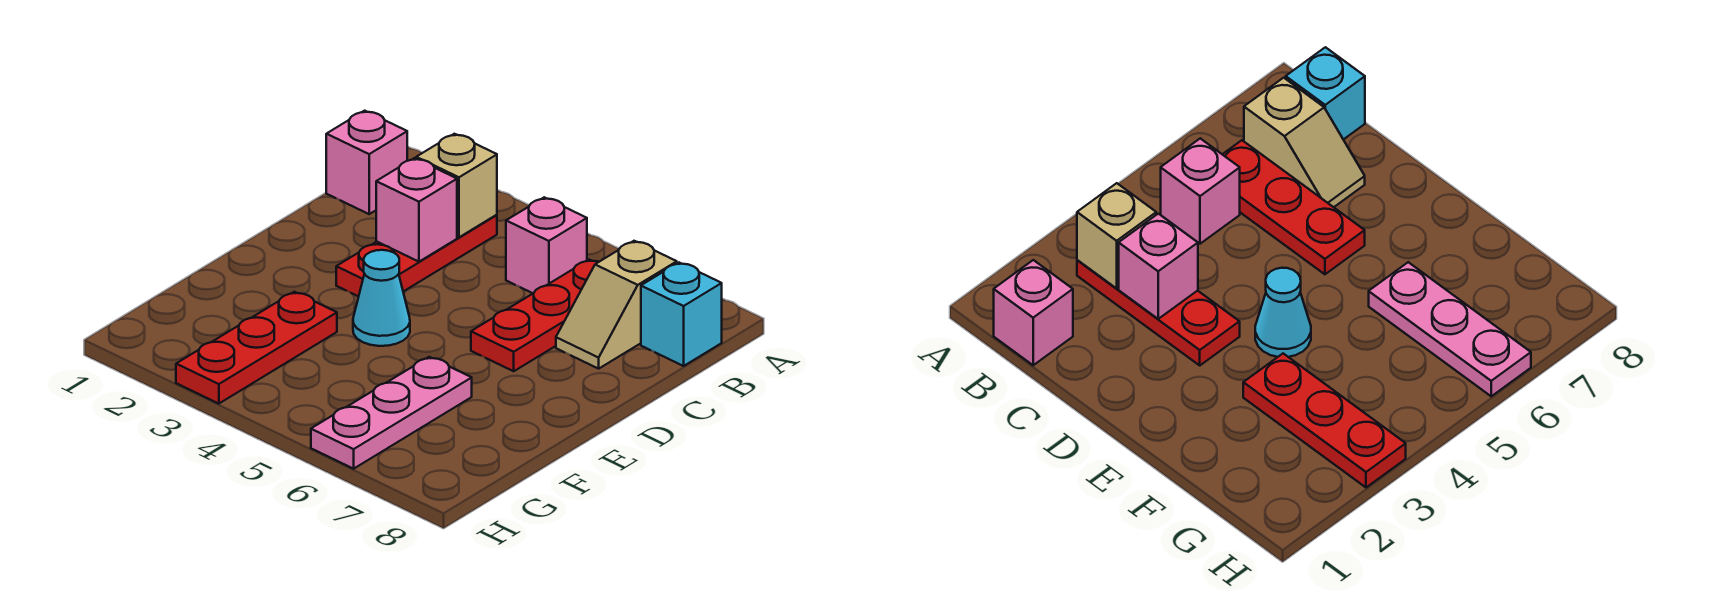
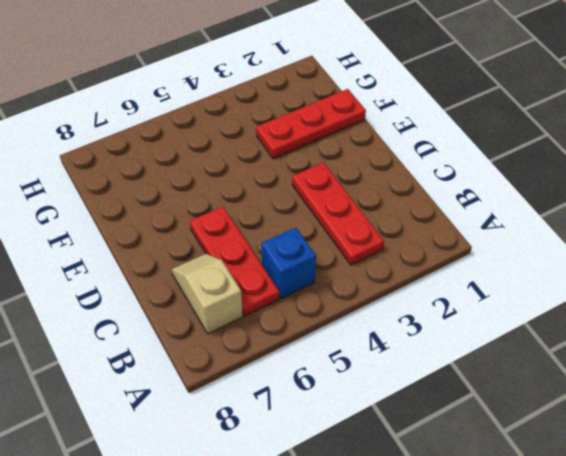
blue 1x1 brick [261,227,316,299] -> pink 1x1 brick [506,197,587,293]
red 1x3 plate [256,89,366,159] -> red 1x3 plate turned to [176,292,337,404]
none -> pink 1x1 brick [326,111,407,214]
none -> cyan 1x1 brick [641,263,722,366]

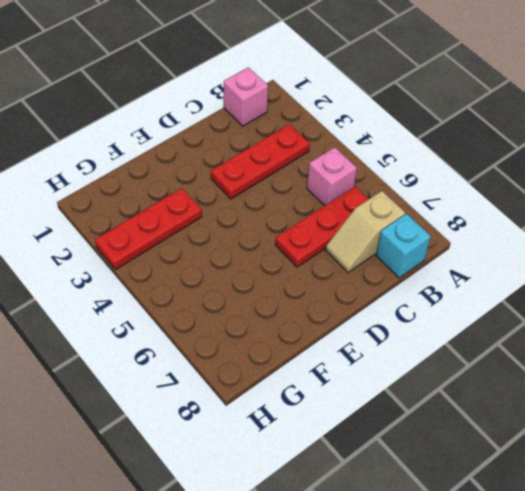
none -> cyan 1x1 cone [353,250,410,346]
none -> pink 1x3 plate [311,357,472,469]

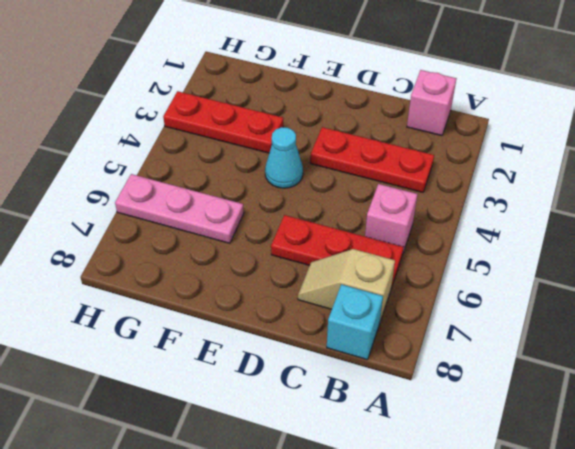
none -> tan 1x1 brick [416,134,497,237]
none -> pink 1x1 brick [376,158,457,262]

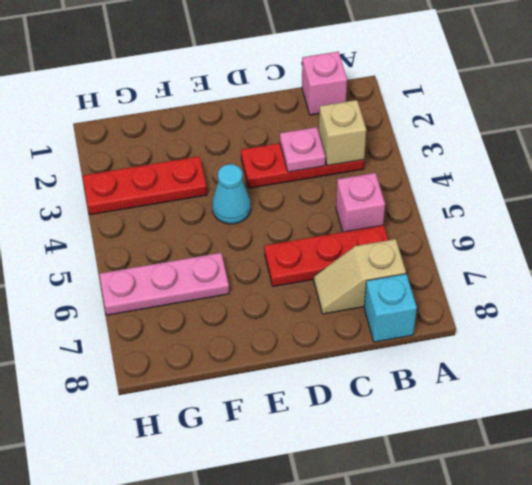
pink 1x1 plate [280,127,325,172] -> pink 1x1 brick [376,158,457,262]

